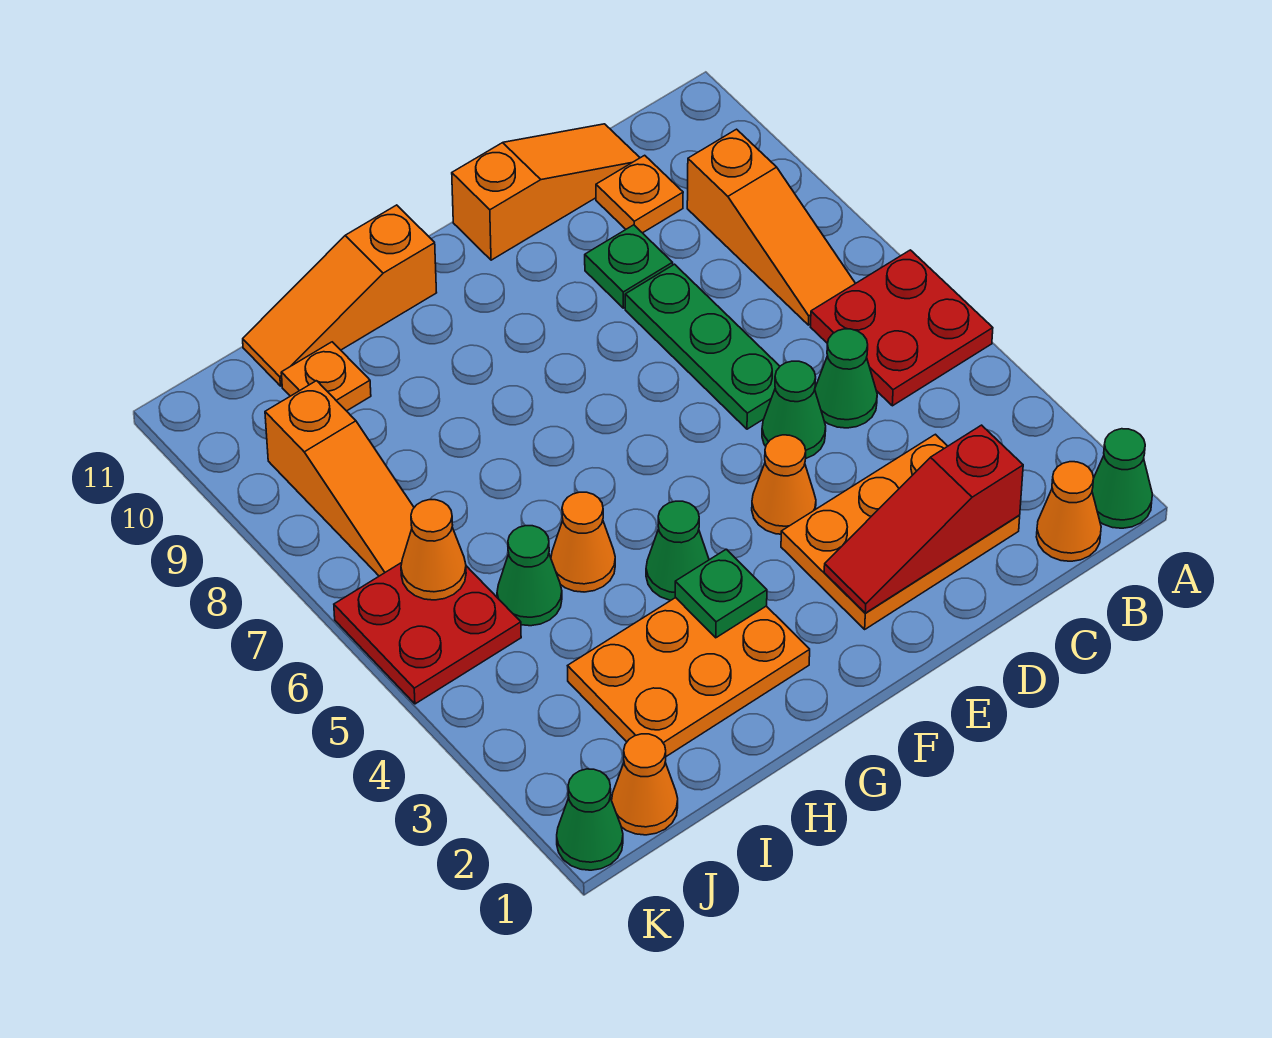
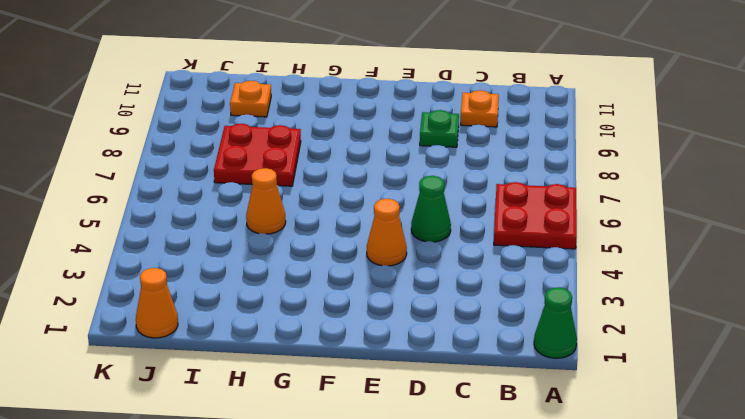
red 2x2 plate [214,124,301,186] -> red 2x2 plate moved to [334,563,521,704]
none -> orange 1x1 cone [1036,462,1101,561]
none -> orange 1x3 slope [687,129,855,325]
none -> orange 2x3 plate [781,434,1020,629]

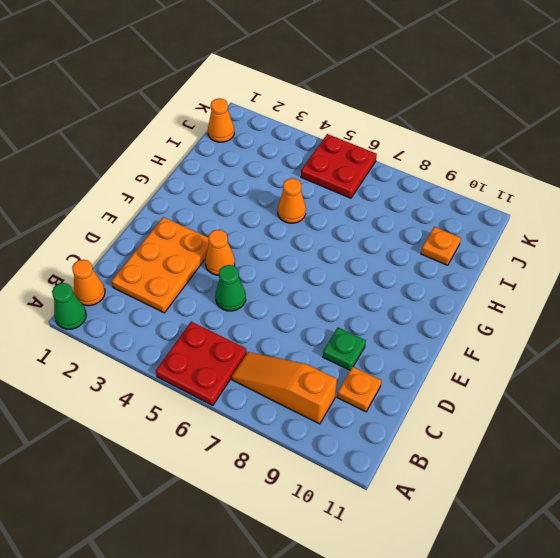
none -> green 1x1 cone [815,329,877,428]
none -> orange 1x3 slope [452,124,640,260]
none -> green 1x3 plate [625,264,780,429]

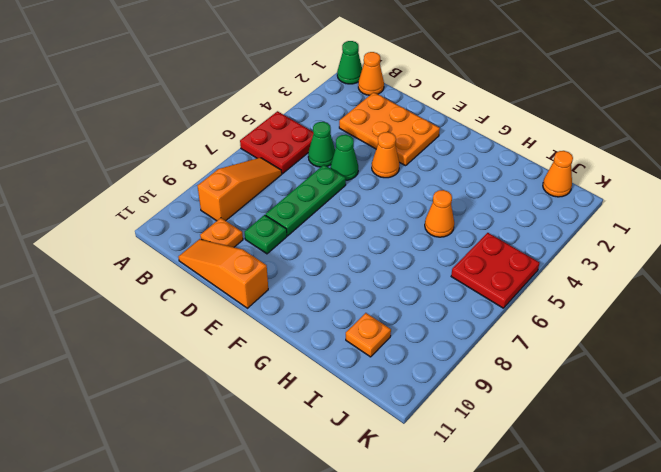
none -> orange 2x3 plate [568,598,810,756]
none -> green 1x1 cone [646,501,709,600]
none -> orange 1x3 slope [243,205,437,386]

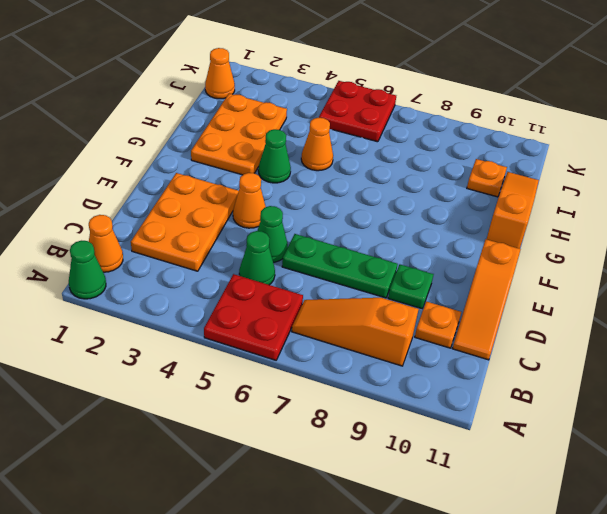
none -> green 1x1 cone [497,526,562,626]
none -> orange 1x3 slope [265,381,414,576]
none -> green 1x1 cone [557,769,623,870]

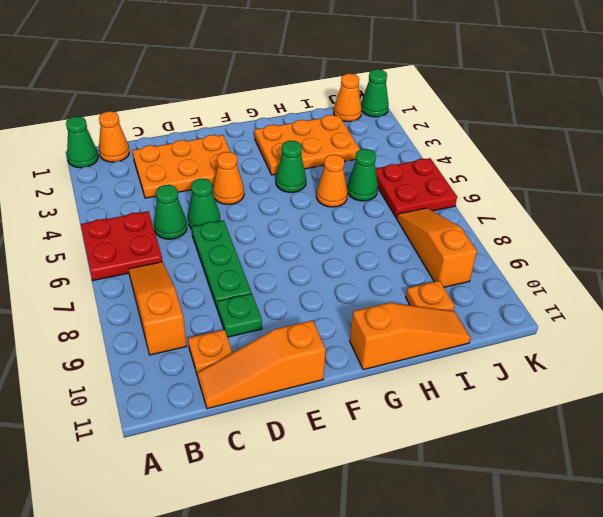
none -> red 1x3 slope [824,425,1023,613]
none -> green 1x1 plate [675,549,767,638]
none -> orange 1x1 cone [401,500,466,600]

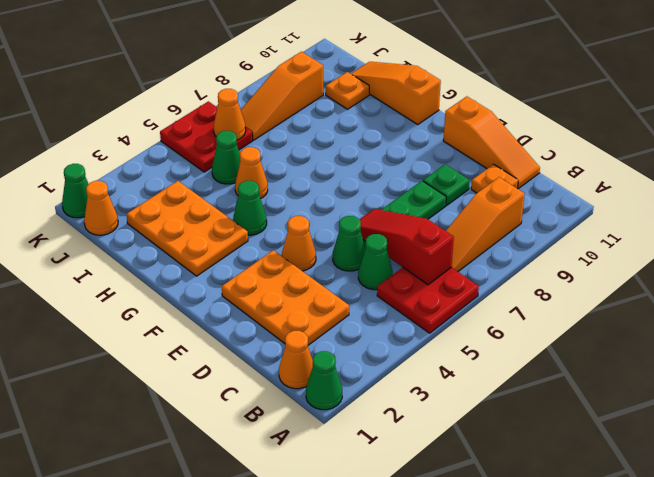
red 1x3 slope [359,209,454,285] -> red 1x3 slope moved to [824,425,1023,613]
none -> green 1x1 plate [675,549,767,638]

